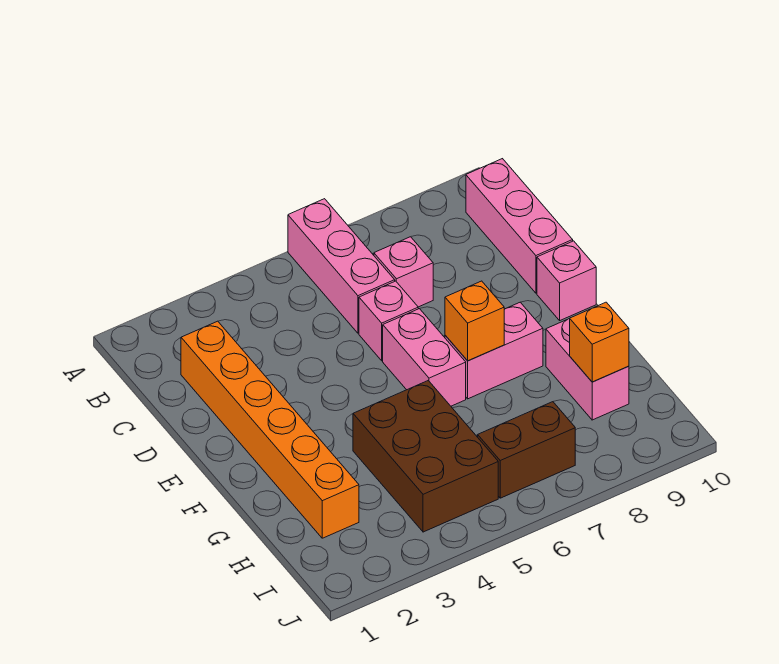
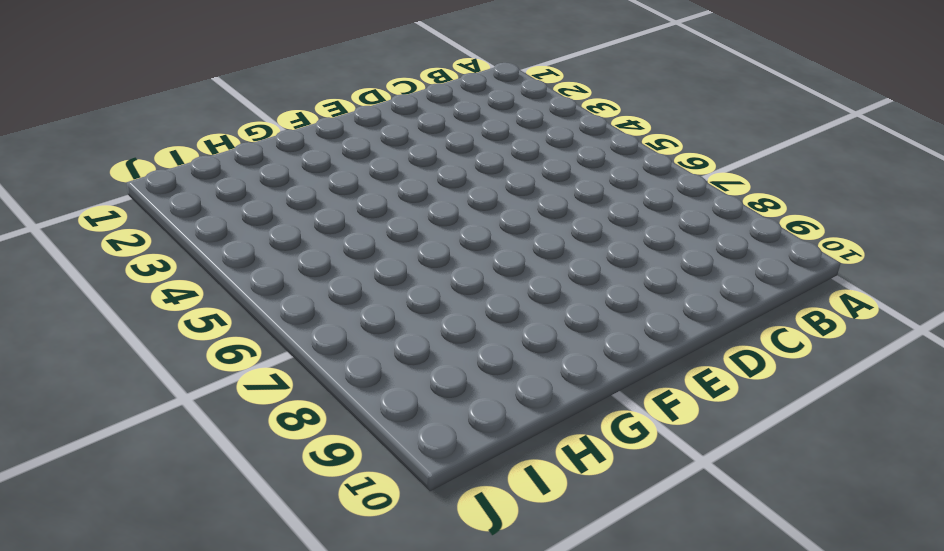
none -> pink 1x3 brick [288,199,395,333]
none -> pink 1x3 brick [466,159,573,293]
none -> orange 1x6 brick [181,321,359,538]

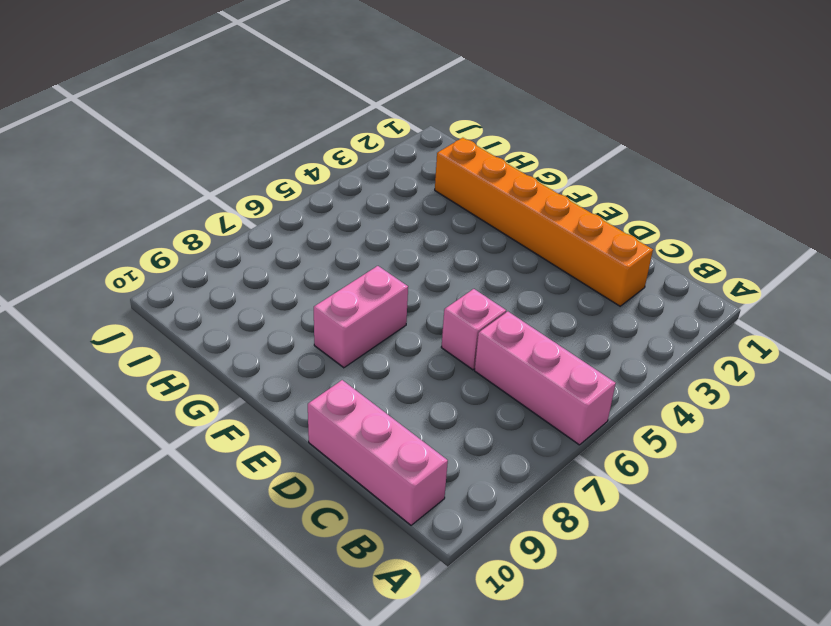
none -> pink 1x1 brick [374,237,433,307]
none -> pink 1x2 brick [383,309,466,406]
none -> pink 1x1 brick [537,241,596,320]

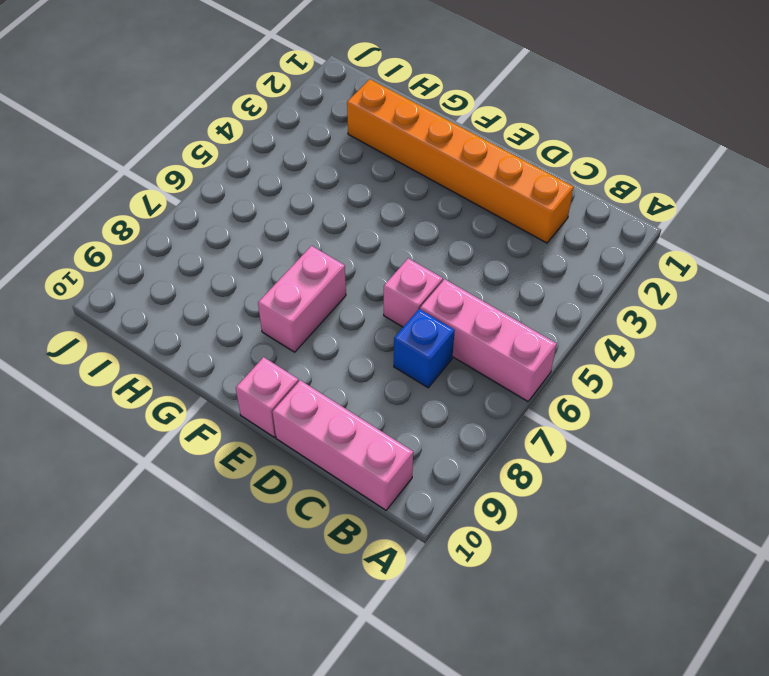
blue 1x1 brick [394,309,455,388] -> pink 1x1 brick [374,237,433,307]
none -> pink 1x2 brick [383,309,466,406]
none -> brown 2x3 brick [353,381,498,532]
none -> pink 1x2 brick [546,319,629,420]

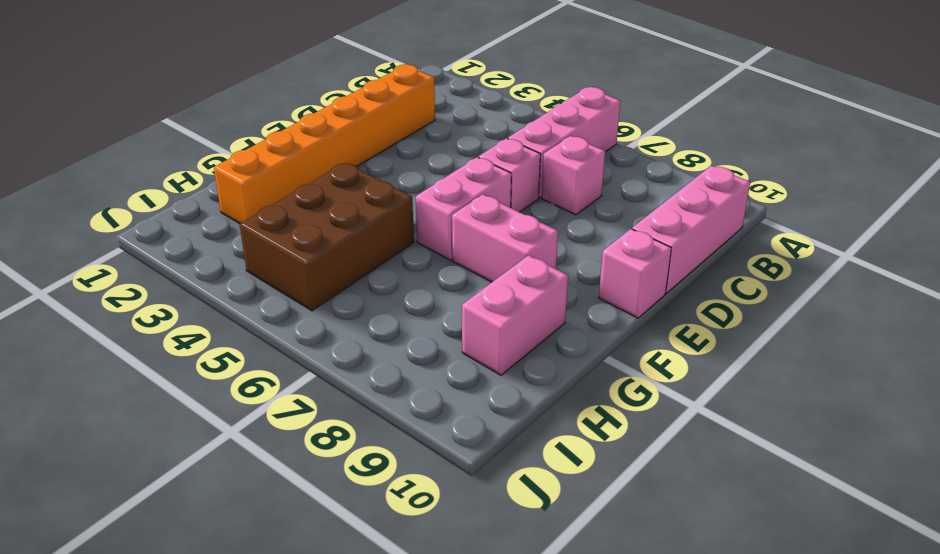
none -> brown 1x2 brick [478,402,575,498]
none -> orange 1x1 brick [445,281,504,361]
none -> orange 1x1 brick [570,302,629,382]

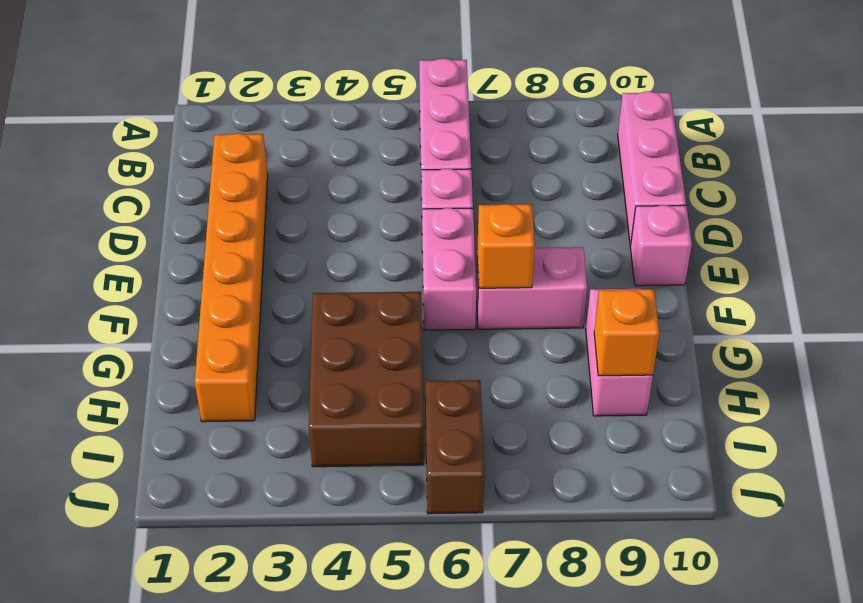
brown 1x2 brick [426,380,484,514] -> brown 1x2 brick turned to [478,402,575,498]
none -> pink 1x1 brick [374,237,433,307]

